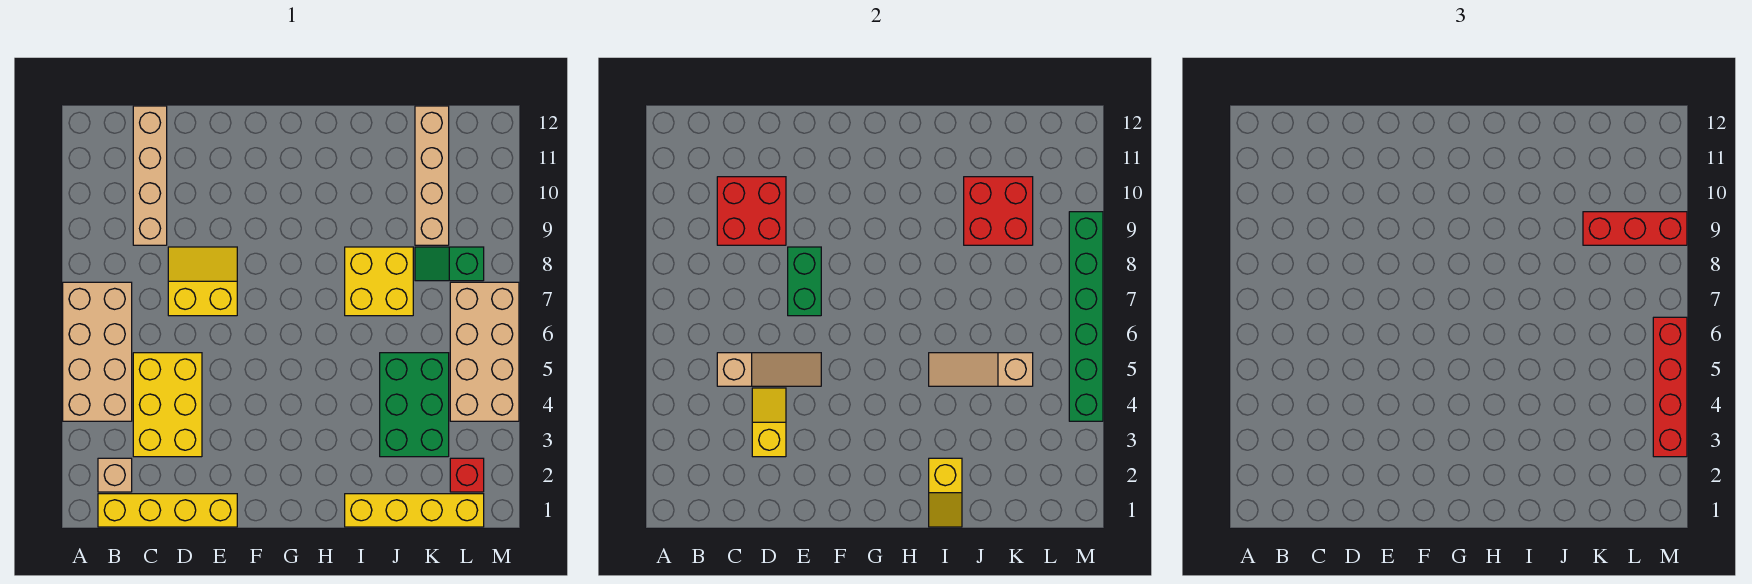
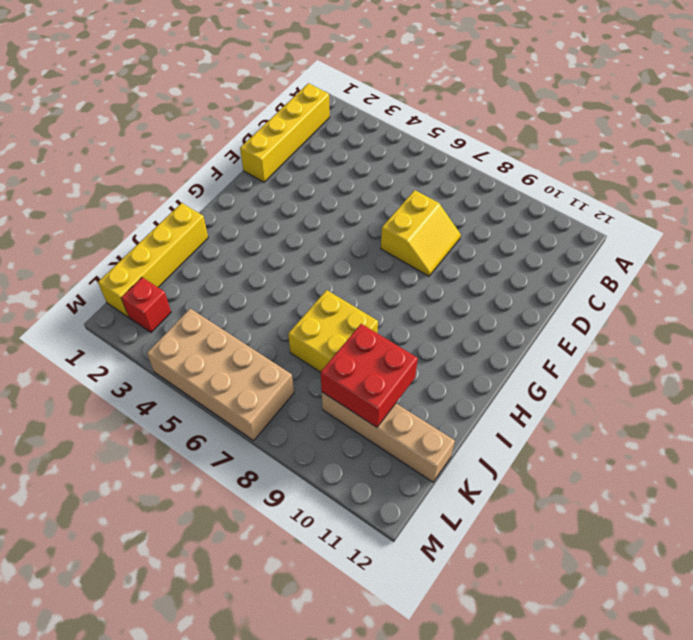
none -> tan 2x4 brick [63,282,132,421]
none -> tan 1x1 brick [98,458,132,492]
none -> yellow 2x3 brick [133,353,202,457]

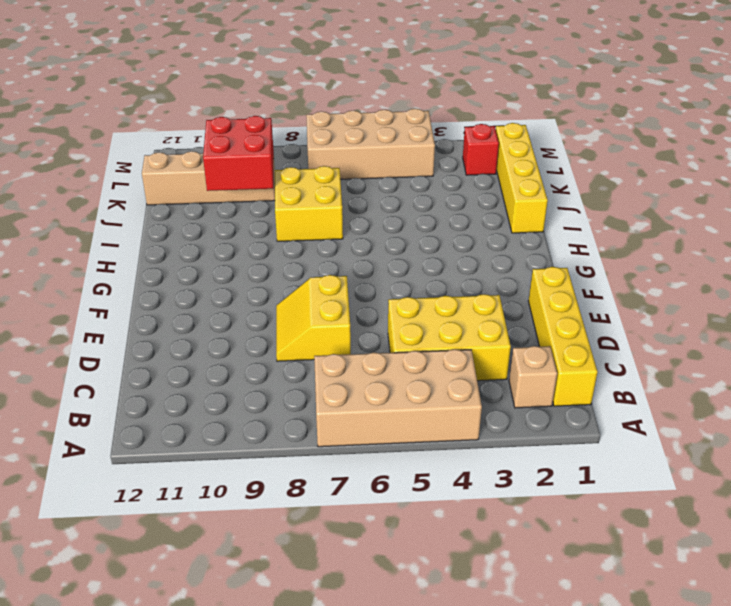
none -> tan 1x4 brick [133,106,167,245]
none -> green 2x3 brick [380,353,449,457]
none -> green 1x2 slope [415,247,484,281]

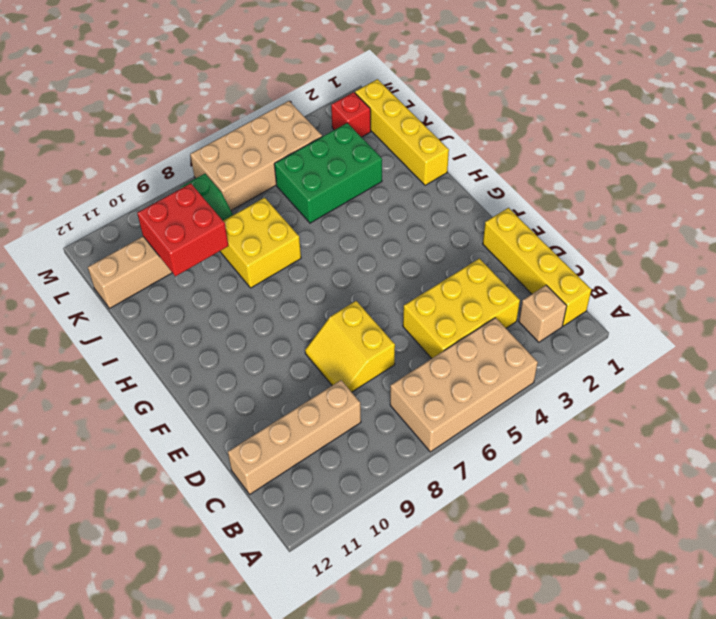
none -> tan 1x3 slope [717,353,821,386]
none -> red 2x2 brick [717,177,786,245]
none -> yellow 1x2 slope [752,388,786,457]

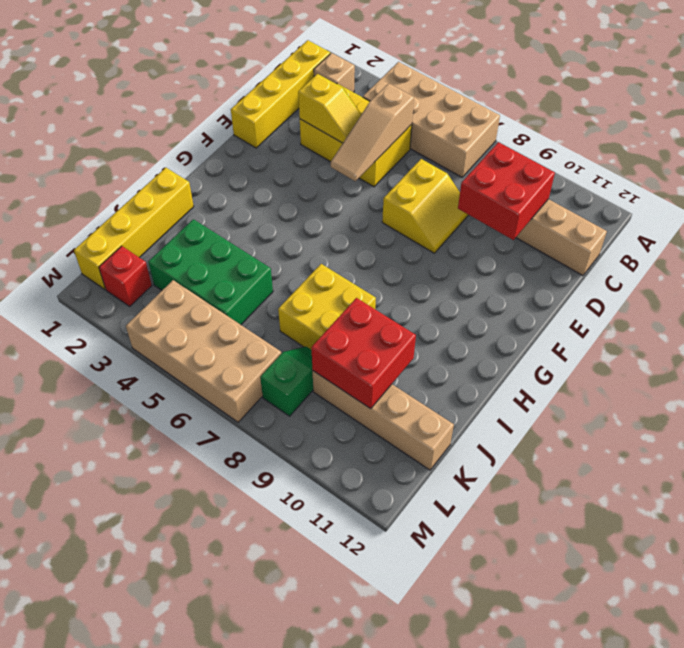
none -> green 1x2 brick [788,247,821,316]
none -> yellow 1x2 slope [929,458,962,527]
none -> tan 1x3 slope [929,353,1033,386]

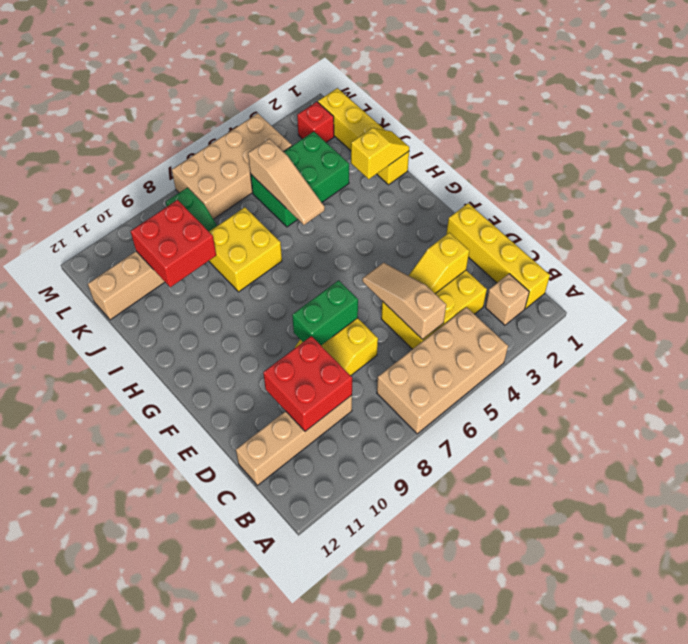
none -> green 1x6 brick [1069,212,1103,421]
none -> red 1x3 brick [1583,212,1687,245]
none -> red 1x4 brick [1653,317,1687,457]

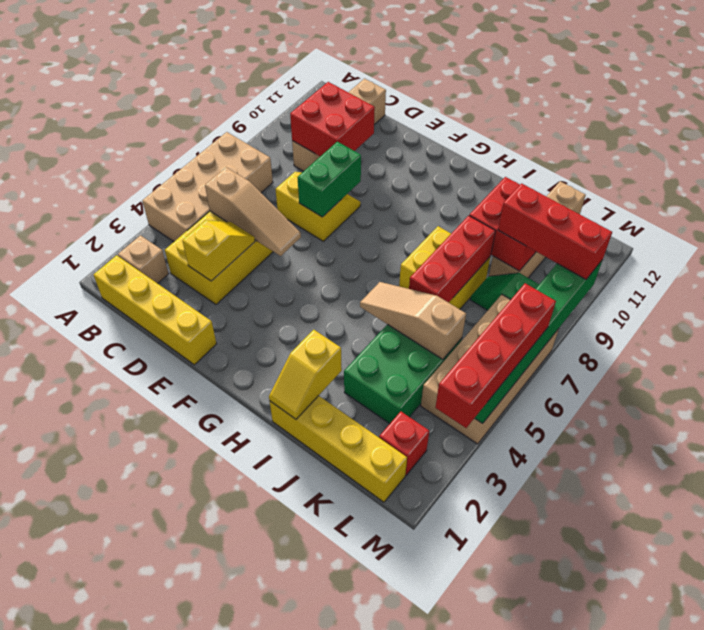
red 1x3 brick [409,216,495,303] -> none

